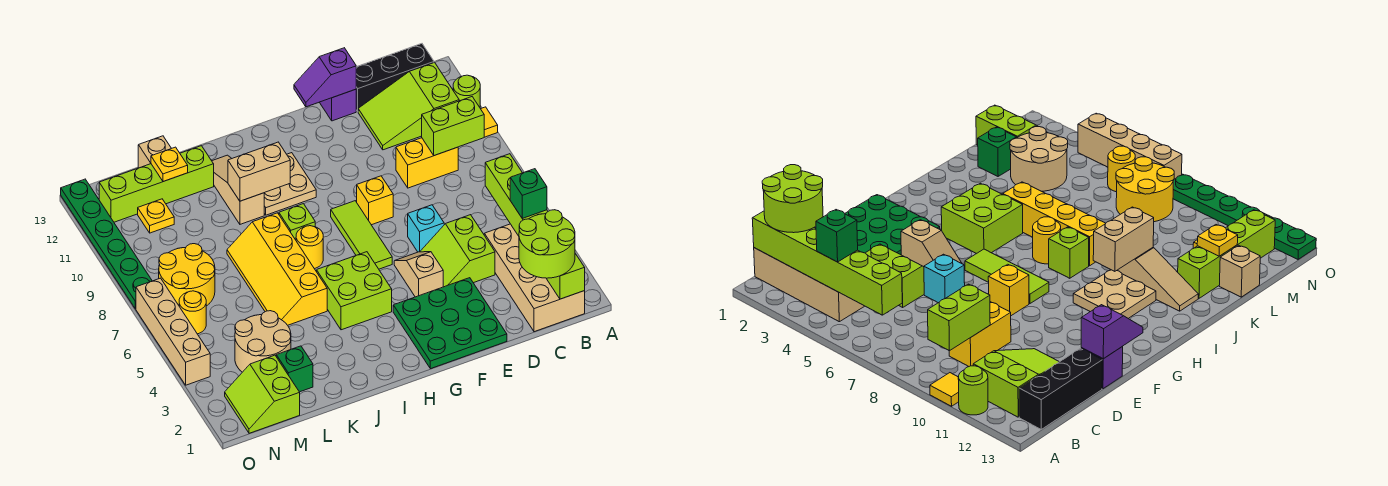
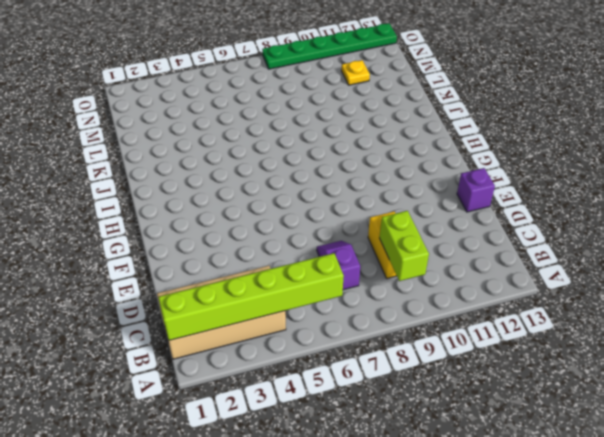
purple 1x2 slope [317,241,360,290] -> purple 1x2 slope moved to [294,48,356,107]
none -> yellow 1x1 tile [481,107,498,137]
none -> lime 1x1 round brick [453,75,480,107]
none -> lime 2x3 slope [358,63,459,150]
none -> black 1x3 brick [356,44,434,111]

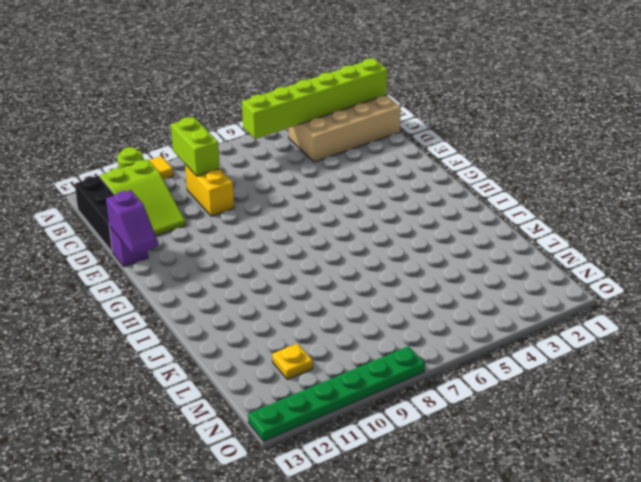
none -> lime 2x2 slope [420,215,495,287]
none -> green 3x3 plate [393,278,507,369]
none -> cyan 1x1 brick [408,205,444,252]
none -> tan 1x2 slope [394,252,443,297]

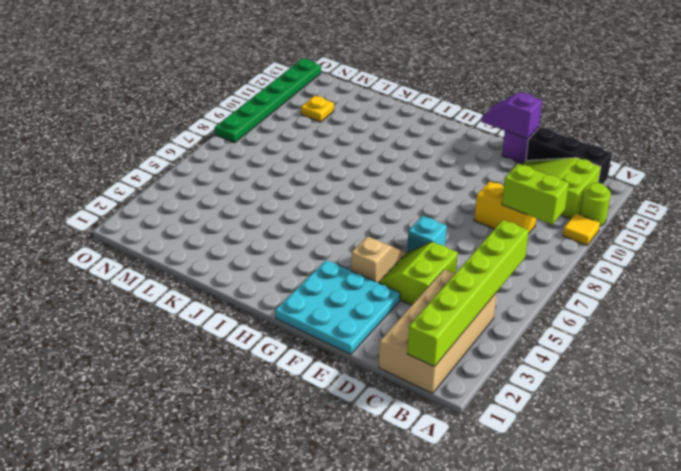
cyan 3x3 plate [275,260,400,354] -> green 3x3 plate [393,278,507,369]
none -> yellow 1x1 brick [357,176,393,225]
none -> lime 1x3 tile [331,201,392,269]
none -> lime 2x2 brick [317,252,392,330]
none -> tan 2x2 plate [264,153,316,215]

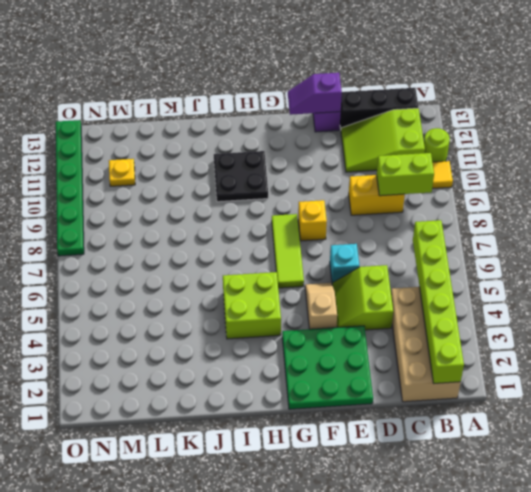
black 2x2 plate [214,151,268,202] -> tan 2x2 plate [264,153,316,215]
none -> yellow 1x1 round brick [296,226,323,269]
none -> lime 1x1 brick [279,204,315,240]
none -> yellow 2x4 slope [227,213,327,325]
none -> tan 1x3 slope [212,155,264,224]

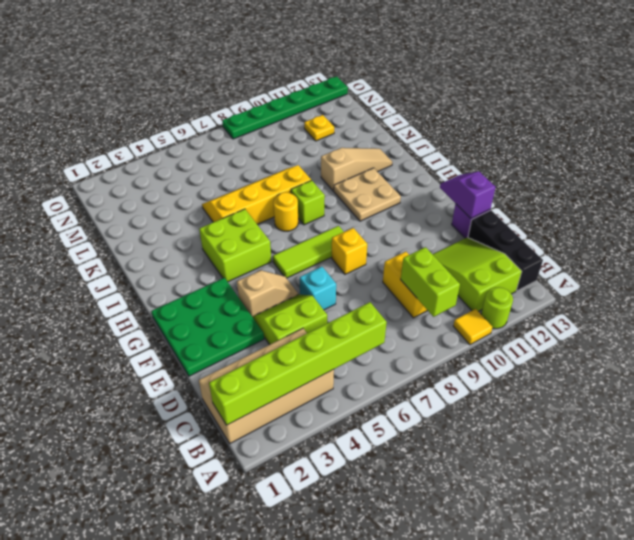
none -> lime 1x4 brick [99,146,214,222]
none -> green 1x1 brick [276,346,313,392]
none -> tan 2x2 round brick [235,311,291,372]
none -> tan 1x1 brick [138,136,171,168]

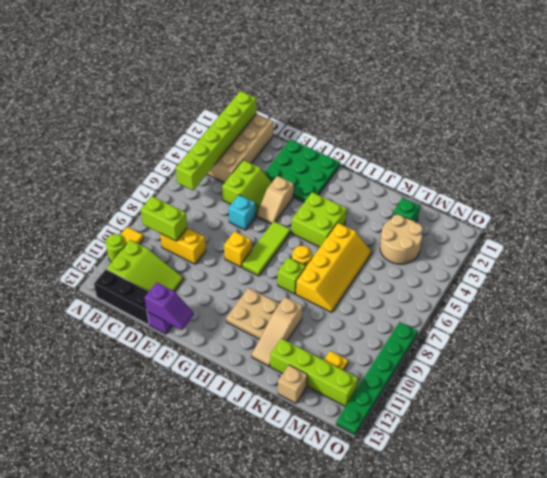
none -> lime 2x2 slope [225,355,300,433]
none -> yellow 2x2 round brick [159,244,215,306]
none -> yellow 1x1 round brick [179,291,206,334]
none -> tan 1x4 brick [136,278,210,385]

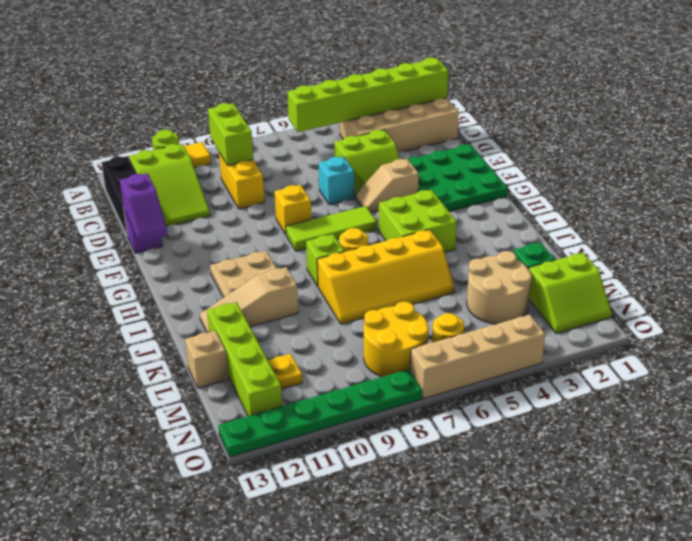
none -> tan 1x2 brick [228,142,290,201]
none -> yellow 1x1 plate [151,147,188,182]
none -> lime 2x2 round brick [519,210,575,278]
none -> green 1x1 brick [510,169,547,218]

